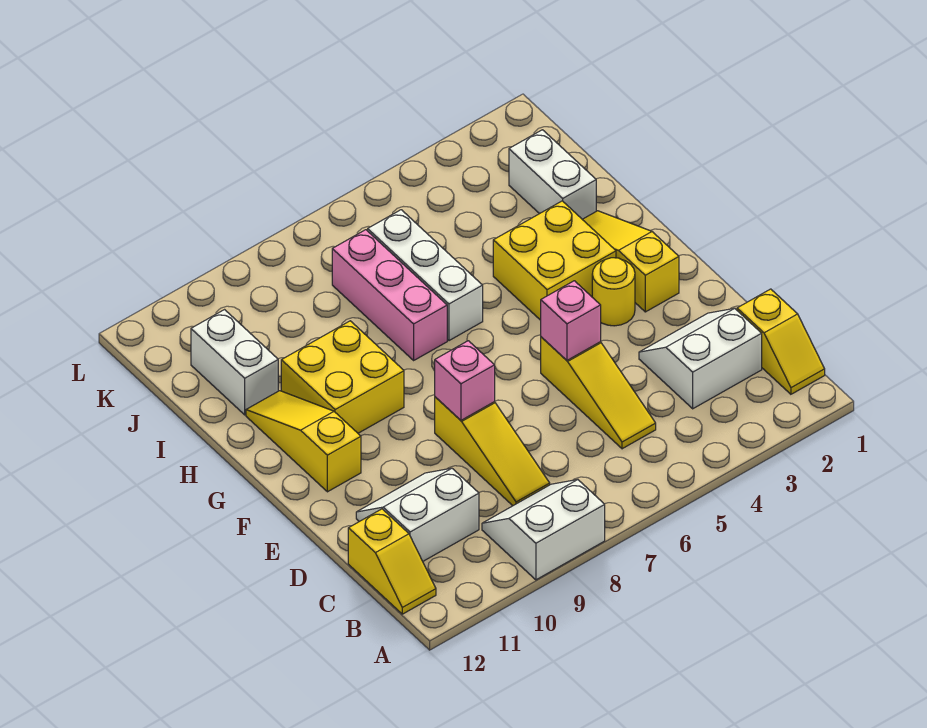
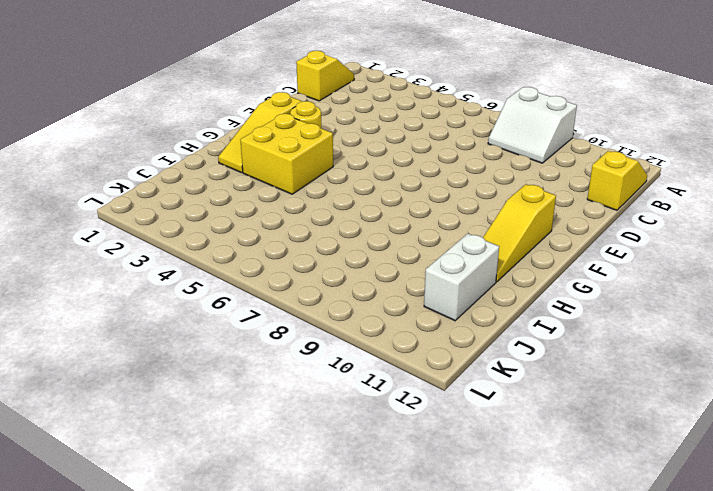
none -> white 2x2 slope [639,308,762,409]
none -> yellow 1x3 slope [541,337,656,449]
none -> yellow 1x3 slope [435,397,550,506]

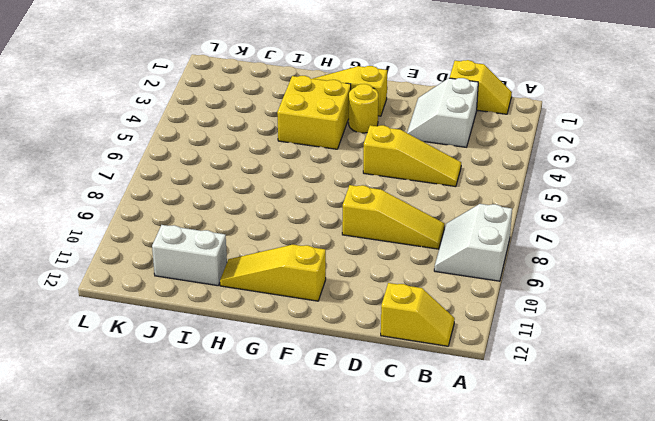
none -> white 2x2 slope [356,468,479,561]
none -> yellow 2x2 brick [281,321,404,433]
none -> white 1x3 brick [368,210,483,341]

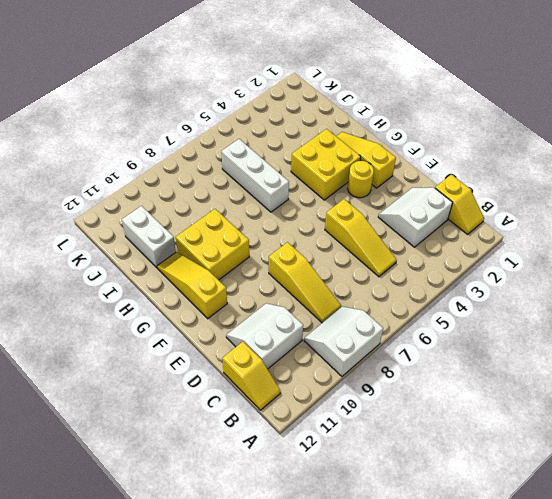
none -> pink 1x3 brick [332,230,447,360]
none -> white 1x2 brick [509,130,596,219]
none -> pink 1x1 brick [541,281,601,360]

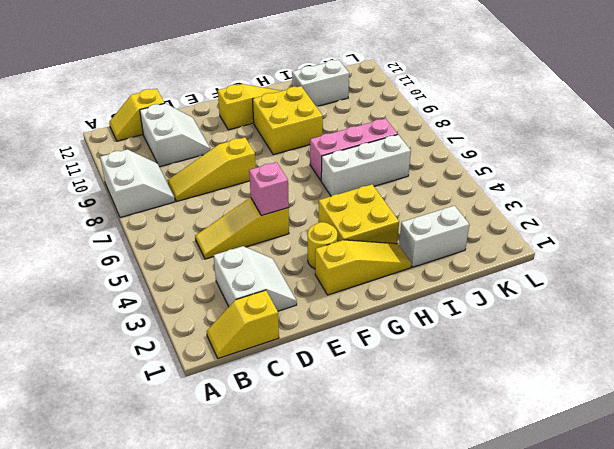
none -> pink 1x1 brick [435,341,495,420]

